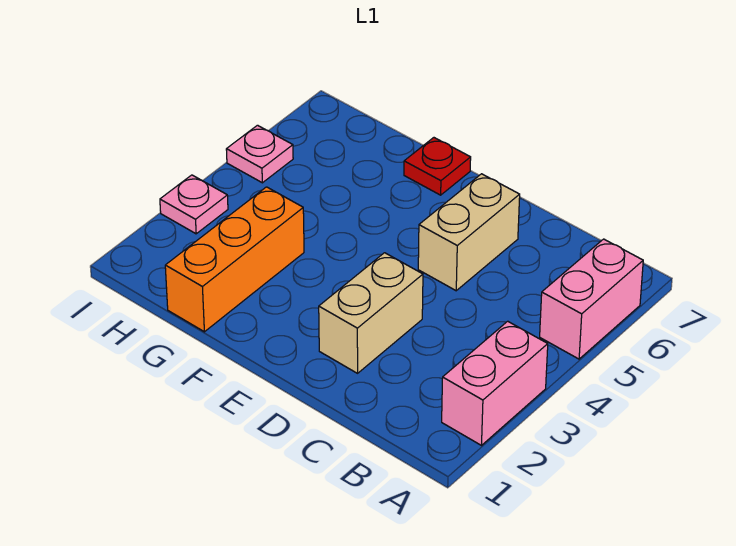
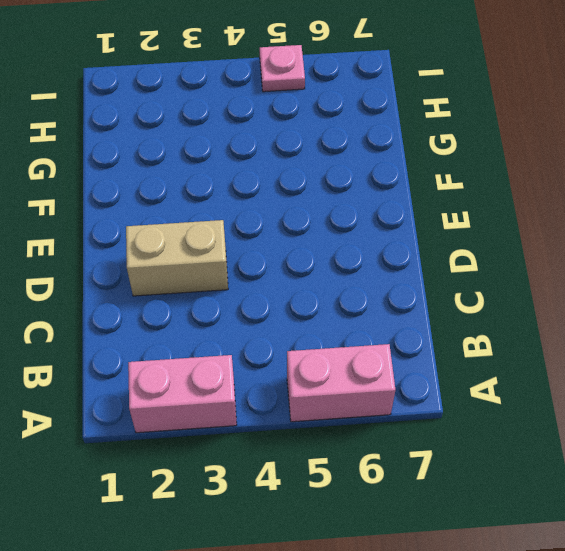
none -> tan 1x2 brick [418,174,520,291]
none -> red 1x1 plate [404,138,471,195]

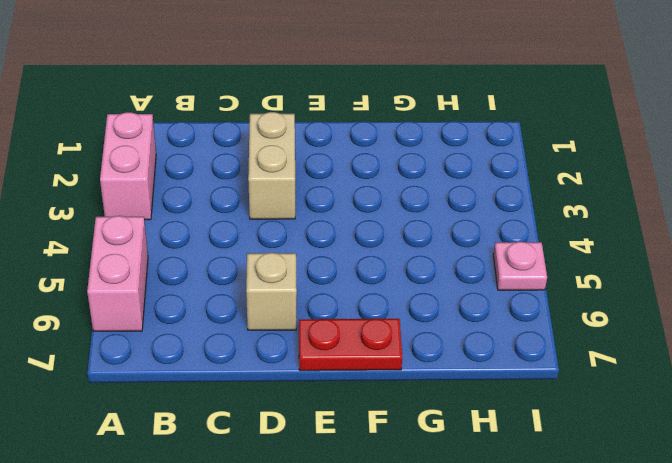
tan 1x1 brick [246,253,297,330] -> tan 1x2 brick [418,174,520,291]
red 1x2 plate [299,319,402,371] -> red 1x1 plate [404,138,471,195]
none -> orange 1x3 brick [165,187,304,332]
none -> pink 1x1 plate [160,175,228,234]

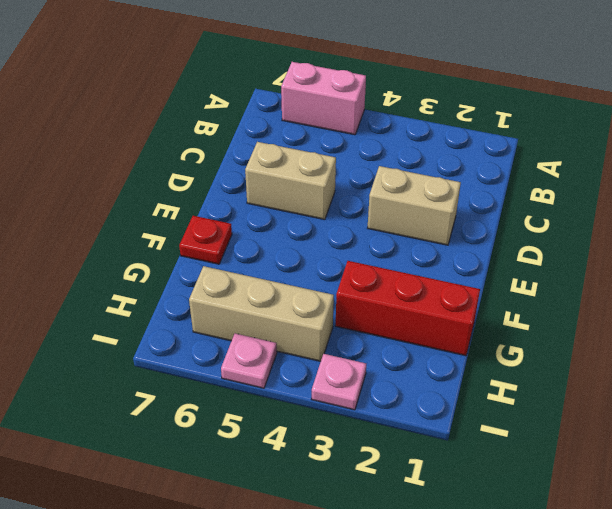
red 1x3 brick [335,261,480,356] -> orange 1x3 brick [165,187,304,332]
tan 1x3 brick [189,266,334,361] -> none
none -> pink 1x2 brick [442,321,548,445]

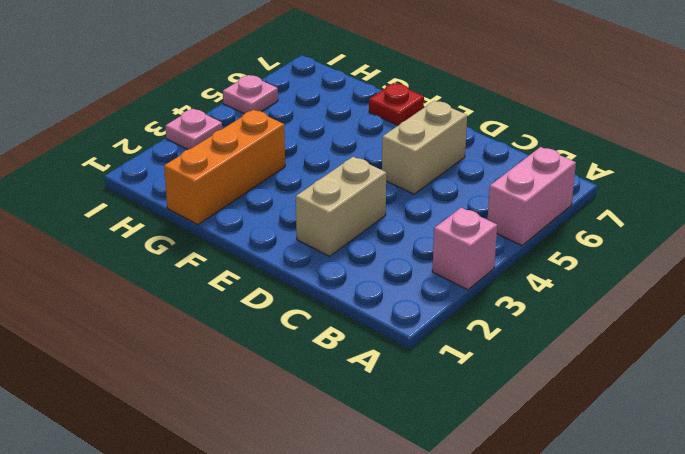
pink 1x1 brick [432,208,497,290] -> pink 1x2 brick [442,321,548,445]

